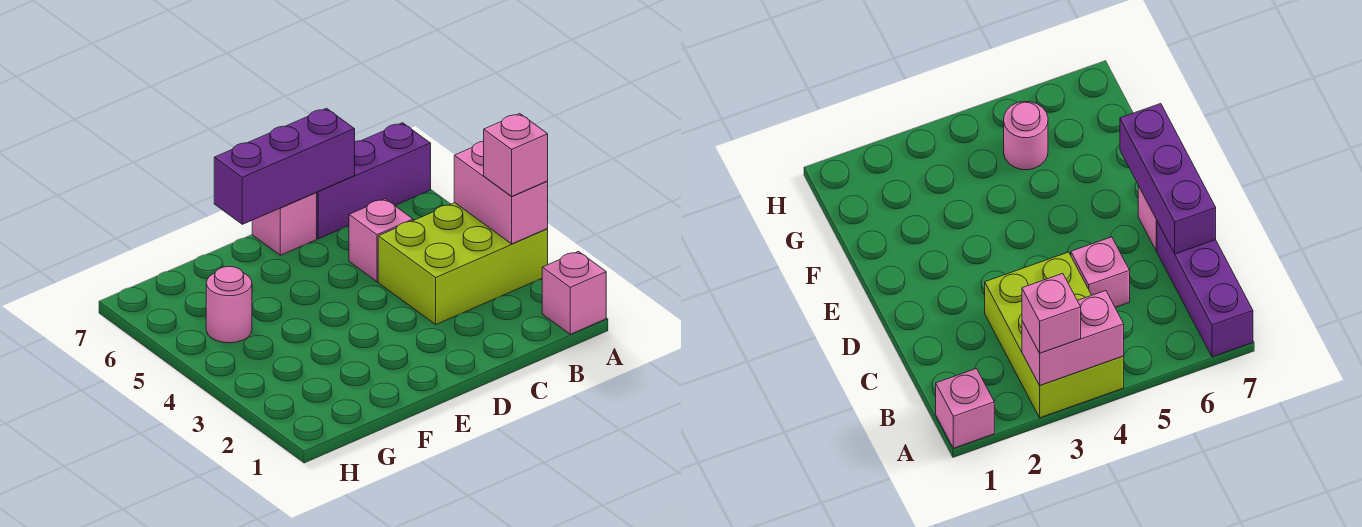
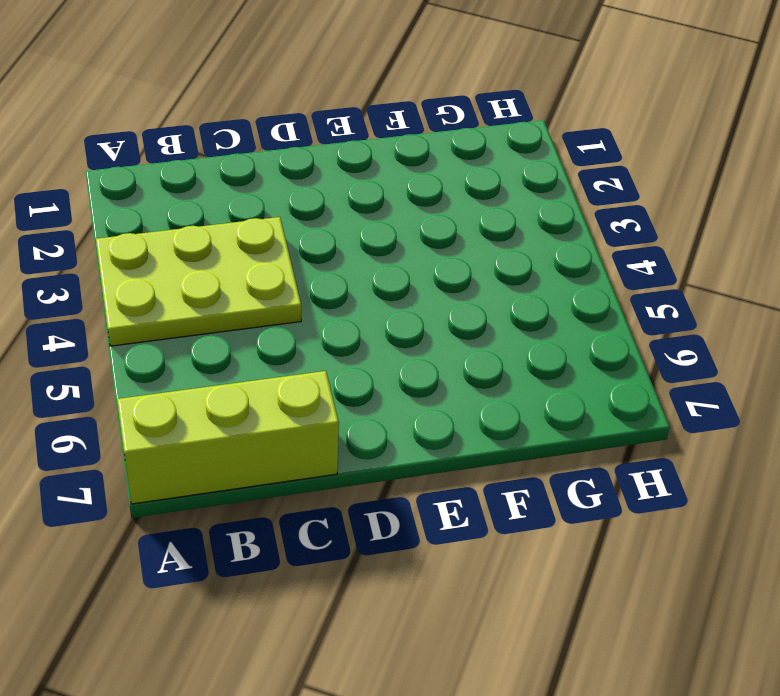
lime 2x3 plate [96,217,301,346] -> lime 2x3 brick [378,203,548,324]
lime 1x3 brick [117,371,339,504] -> purple 1x3 brick [316,123,431,239]
none -> pink 1x1 brick [542,252,606,334]
none -> pink 1x1 brick [349,199,413,282]

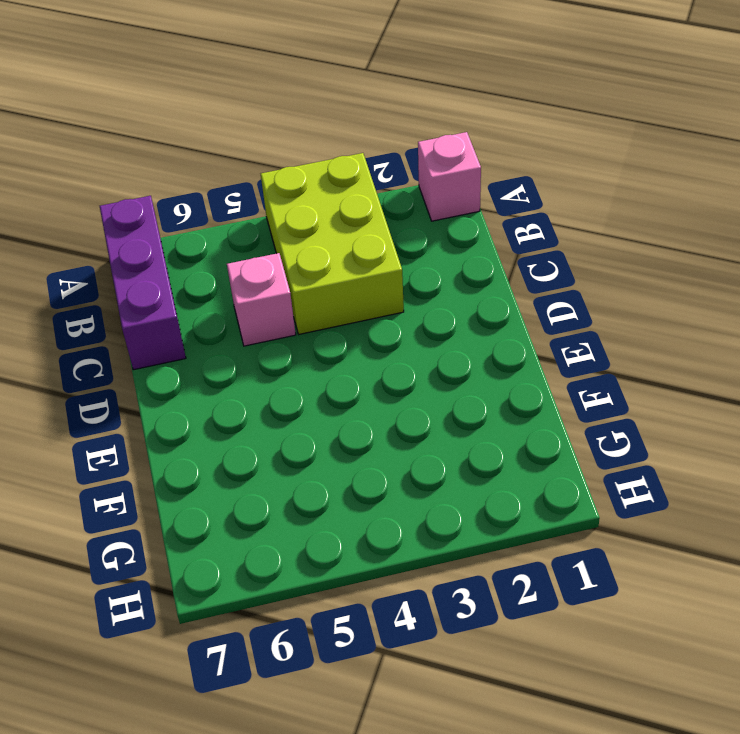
none -> pink 1x1 brick [252,193,317,255]
none -> pink 1x1 round brick [206,267,252,343]

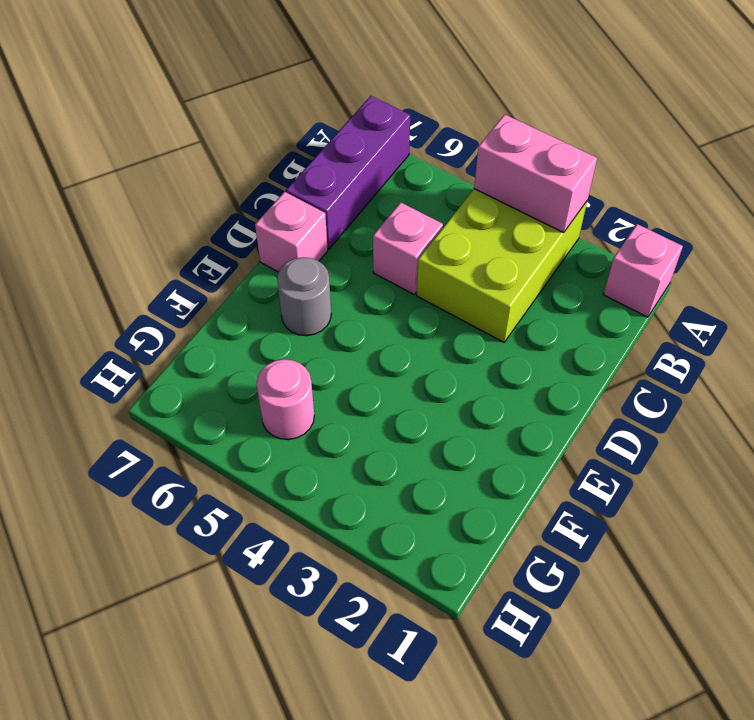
grey 1x1 round brick [277,257,331,336] -> none
none -> purple 1x3 brick [214,108,355,224]
none -> pink 1x1 brick [484,114,548,197]

